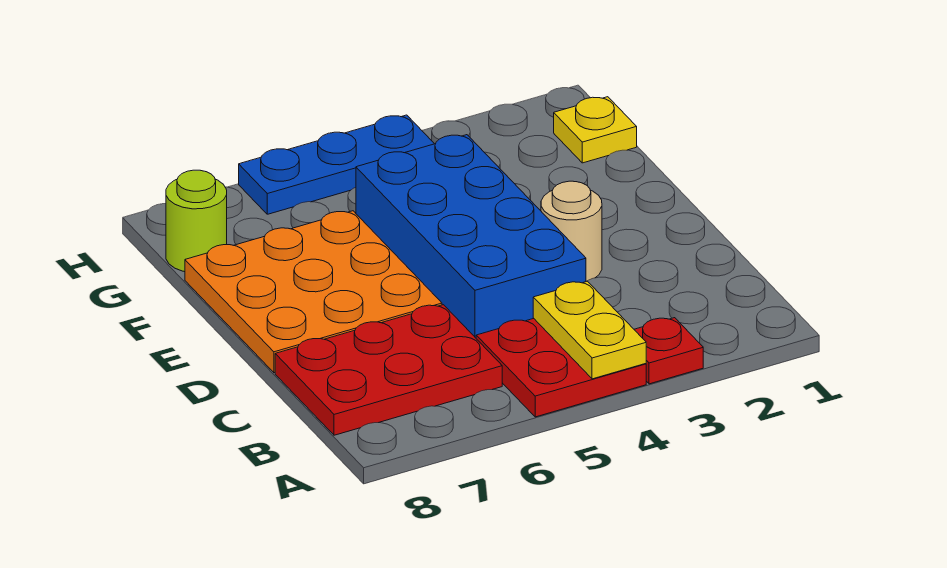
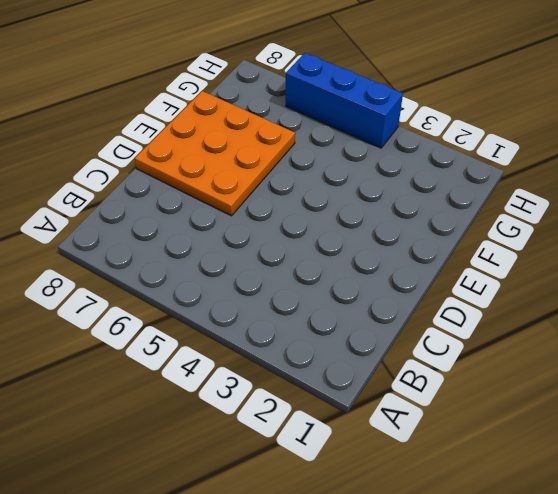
blue 1x3 brick [286,53,403,148] -> blue 1x3 plate [239,115,434,214]
none -> red 1x1 plate [634,318,703,384]
none -> red 2x2 plate [476,319,646,417]

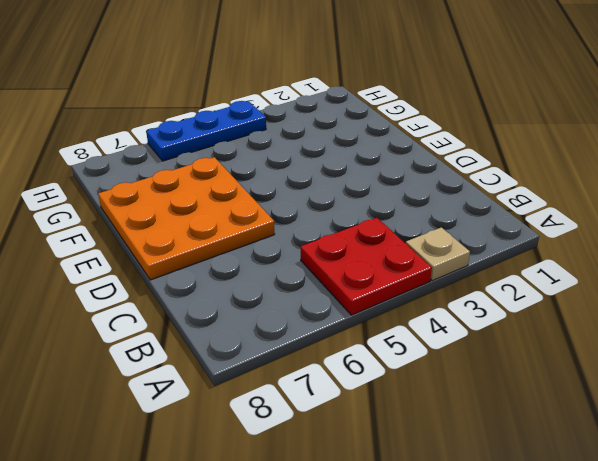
tan 1x1 plate [406,227,470,281] -> red 1x1 plate [634,318,703,384]
none -> red 2x3 plate [275,305,502,435]
none -> blue 2x4 brick [356,135,586,338]

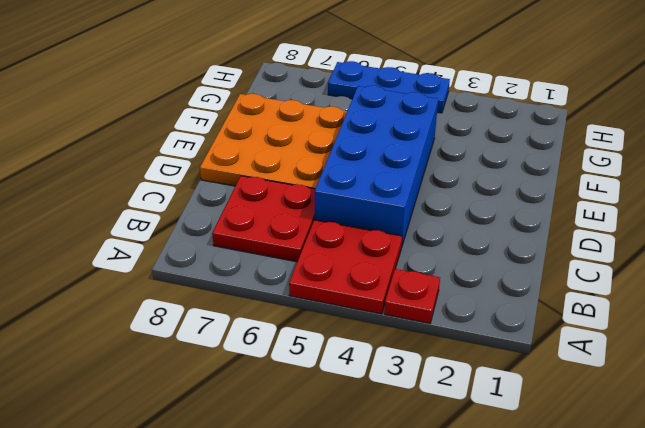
red 2x2 plate [212,176,315,262] -> red 2x3 plate [275,305,502,435]
none -> tan 1x1 round brick [541,181,602,281]
none -> yellow 1x1 plate [554,97,637,163]

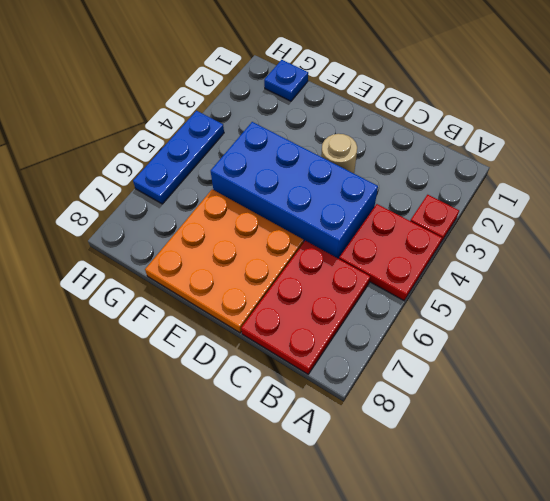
blue 1x1 plate [264,60,308,101] -> yellow 1x1 plate [554,97,637,163]
none -> lime 1x1 round brick [166,170,227,272]
none -> yellow 1x2 plate [533,281,646,379]

